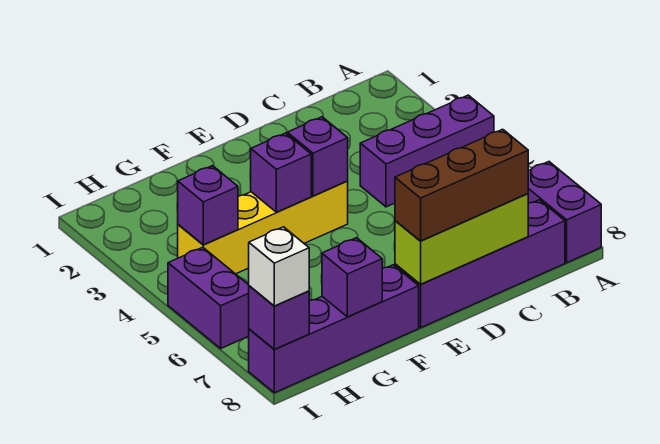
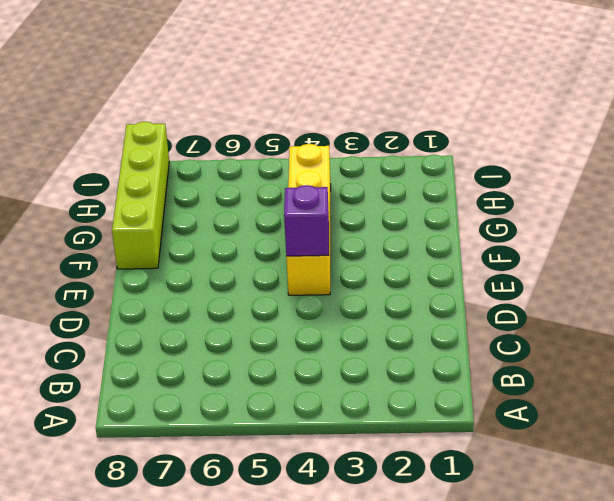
lime 1x4 brick [112,122,169,269] -> purple 1x4 brick [249,265,419,393]
none -> purple 1x3 brick [360,95,494,207]
none -> purple 1x2 brick [528,162,601,263]
none -> purple 1x4 brick [395,200,565,328]

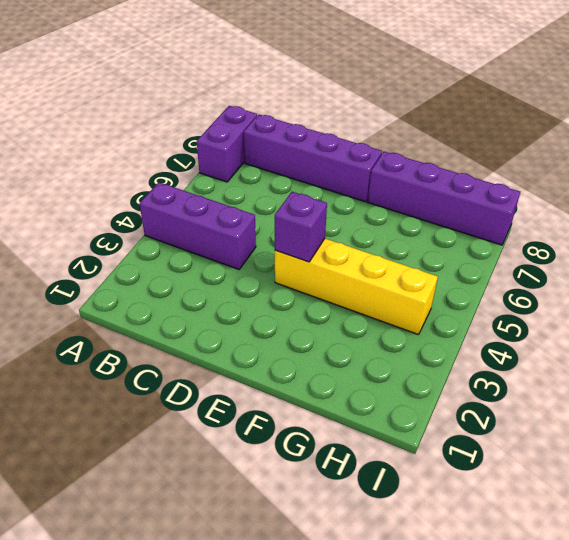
none -> purple 1x2 brick [168,247,249,348]
none -> lime 1x3 brick [395,194,528,284]
none -> purple 1x1 brick [250,133,311,212]

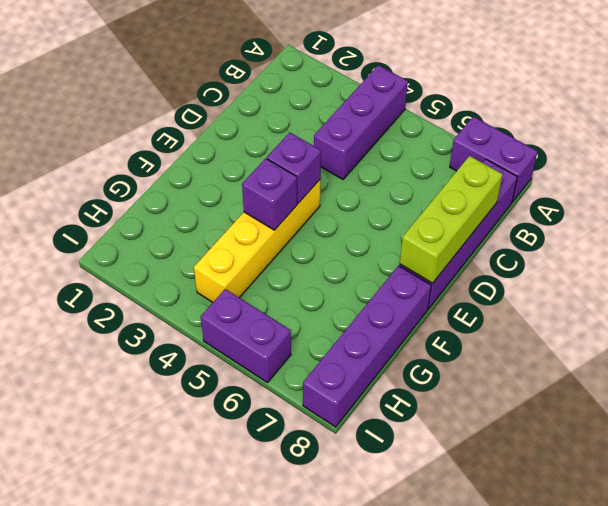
none -> purple 1x1 brick [322,238,382,317]
none -> purple 1x1 brick [178,166,238,245]
none -> purple 1x1 brick [249,286,309,349]

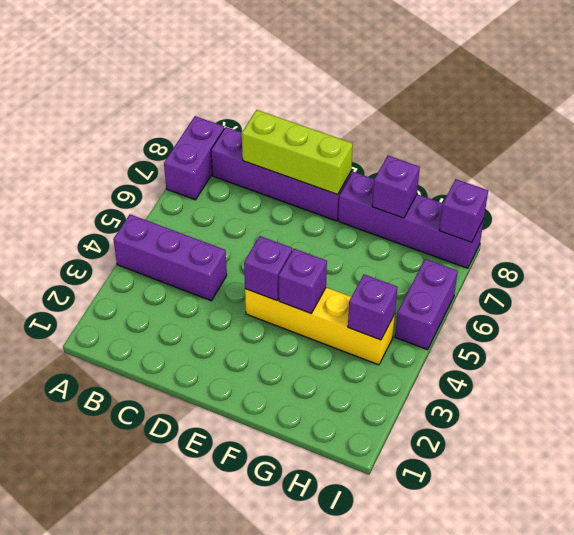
none -> brown 1x3 brick [395,129,528,241]
none -> white 1x1 brick [248,227,309,306]

